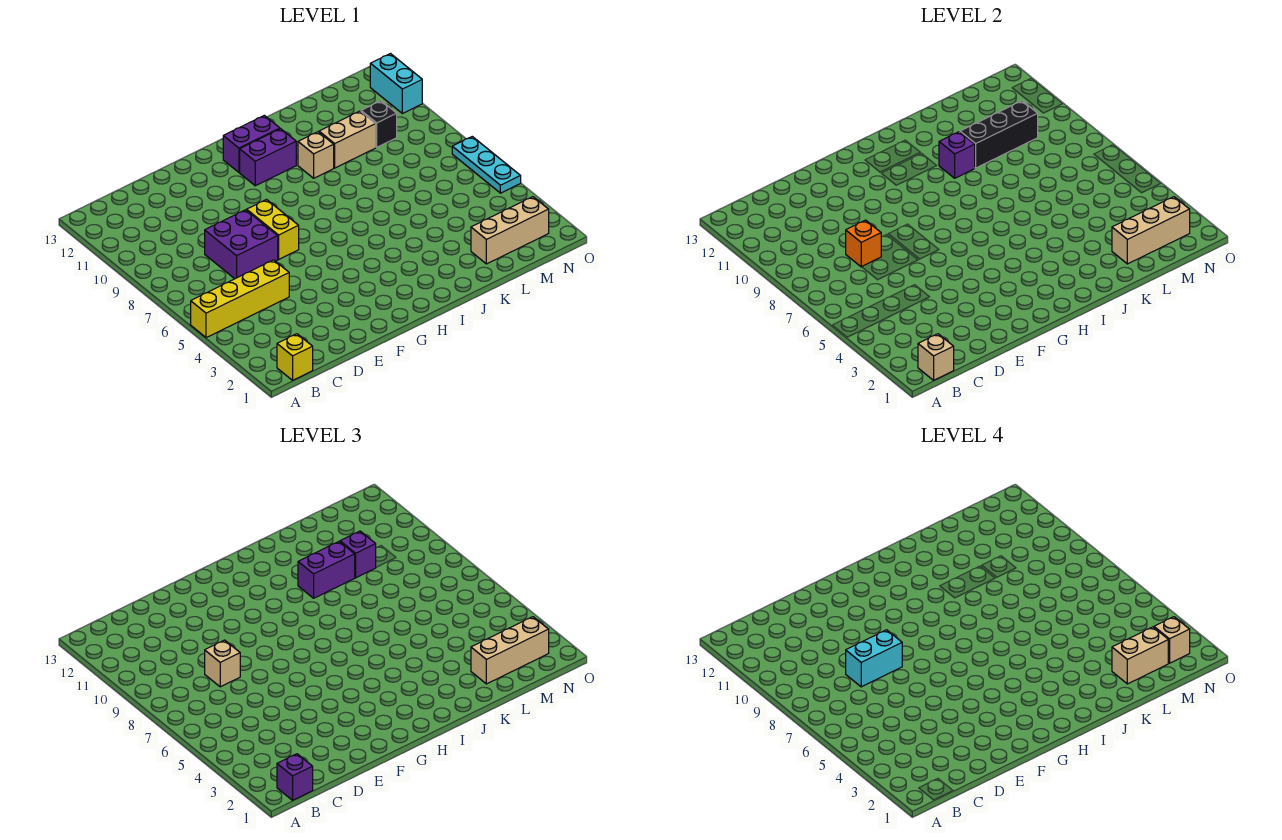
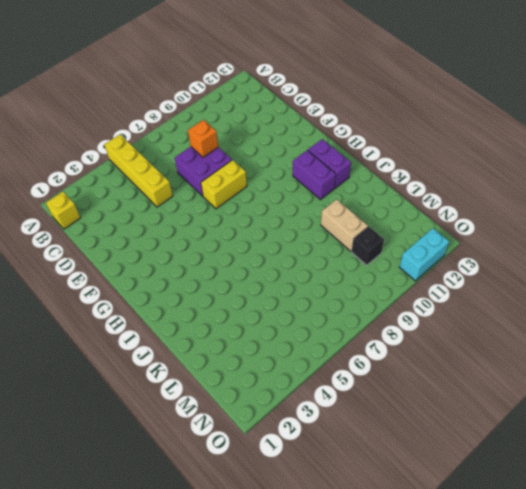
none -> tan 1x1 brick [298,132,334,178]
none -> tan 1x3 brick [471,197,549,264]
none -> cyan 1x3 plate [452,137,521,193]

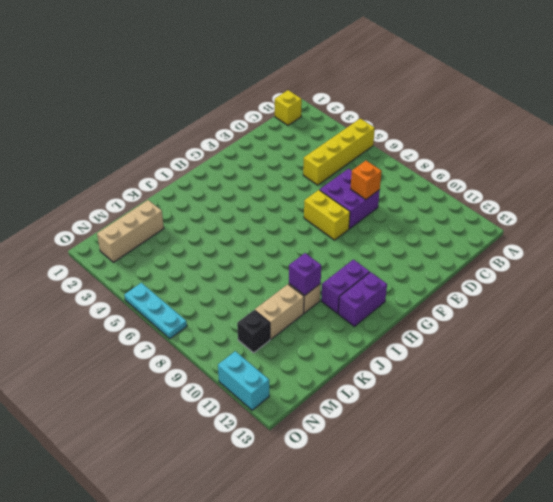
none -> tan 1x1 brick [918,334,954,380]
none -> black 1x3 brick [960,101,1038,168]
none -> tan 1x3 brick [1112,197,1190,264]

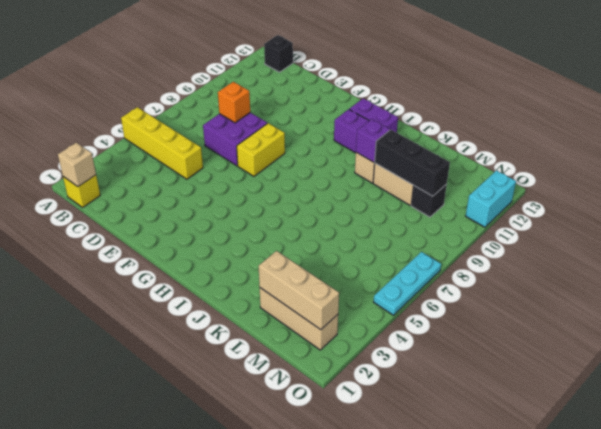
black 1x1 brick [264,35,293,72] -> none
none -> purple 1x1 brick [277,754,313,800]
none -> tan 1x1 brick [205,640,240,687]
none -> purple 1x2 brick [298,542,355,598]

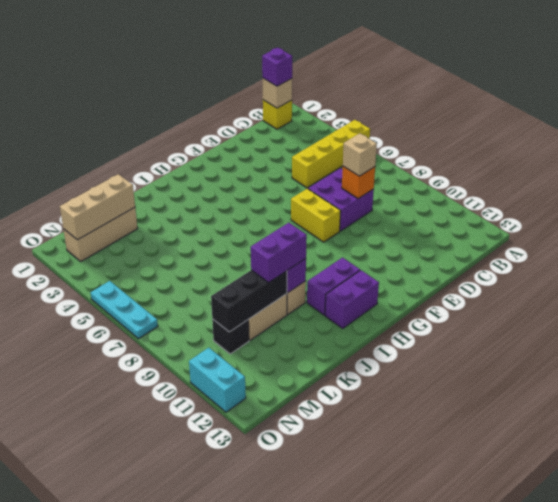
none -> tan 1x3 brick [471,617,549,684]
none -> purple 1x1 brick [340,531,376,578]
none -> cyan 1x2 brick [846,630,902,687]

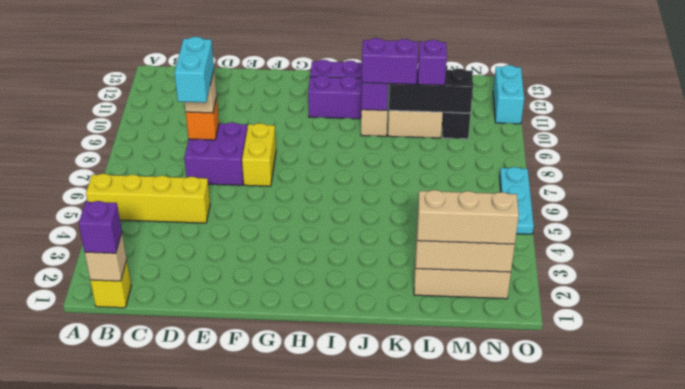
cyan 1x2 brick [174,37,214,103] -> cyan 1x2 brick turned to [846,630,902,687]
none -> tan 1x2 brick [1112,627,1168,684]
none -> tan 1x1 brick [1154,617,1190,663]

